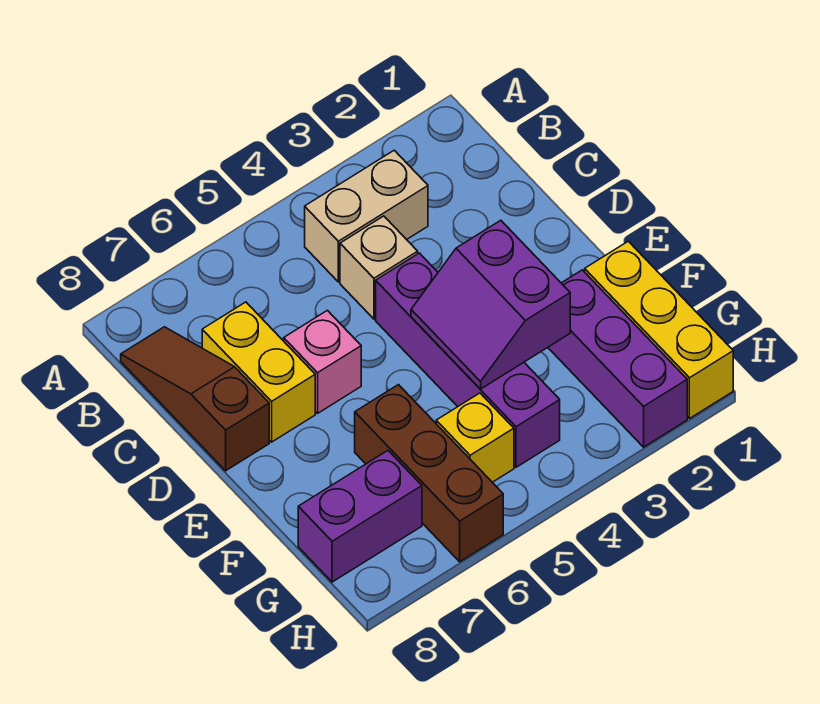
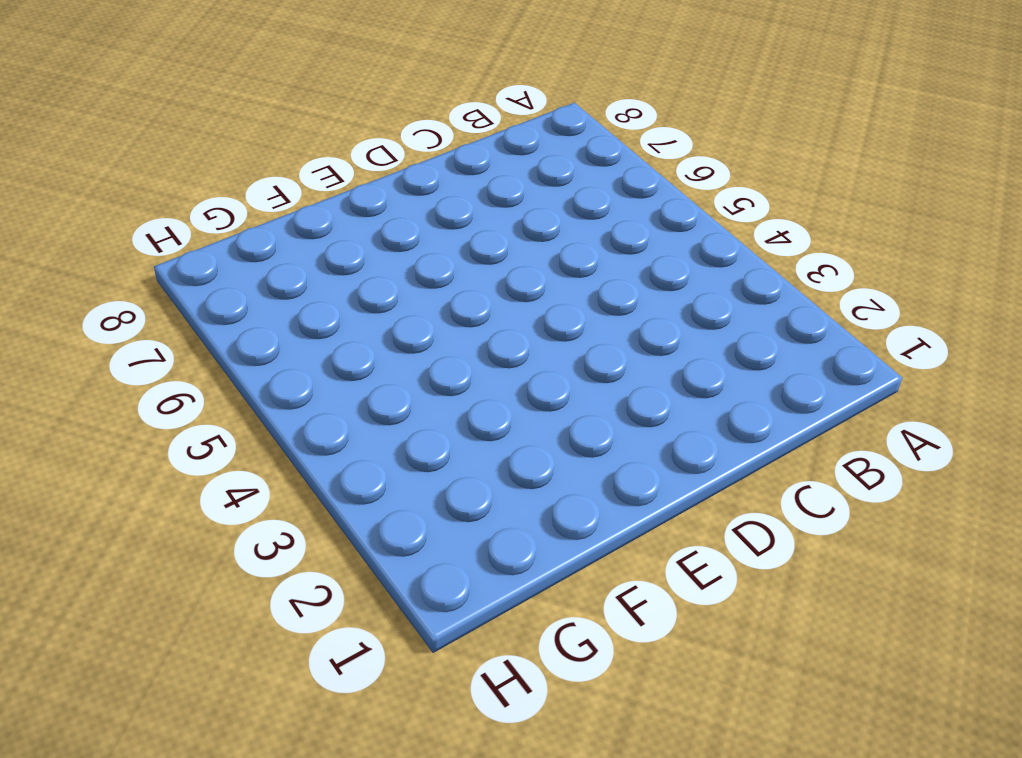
none -> tan 1x2 brick [305,150,428,282]
none -> brown 1x3 slope [121,327,269,471]
none -> tan 1x1 brick [340,216,418,319]

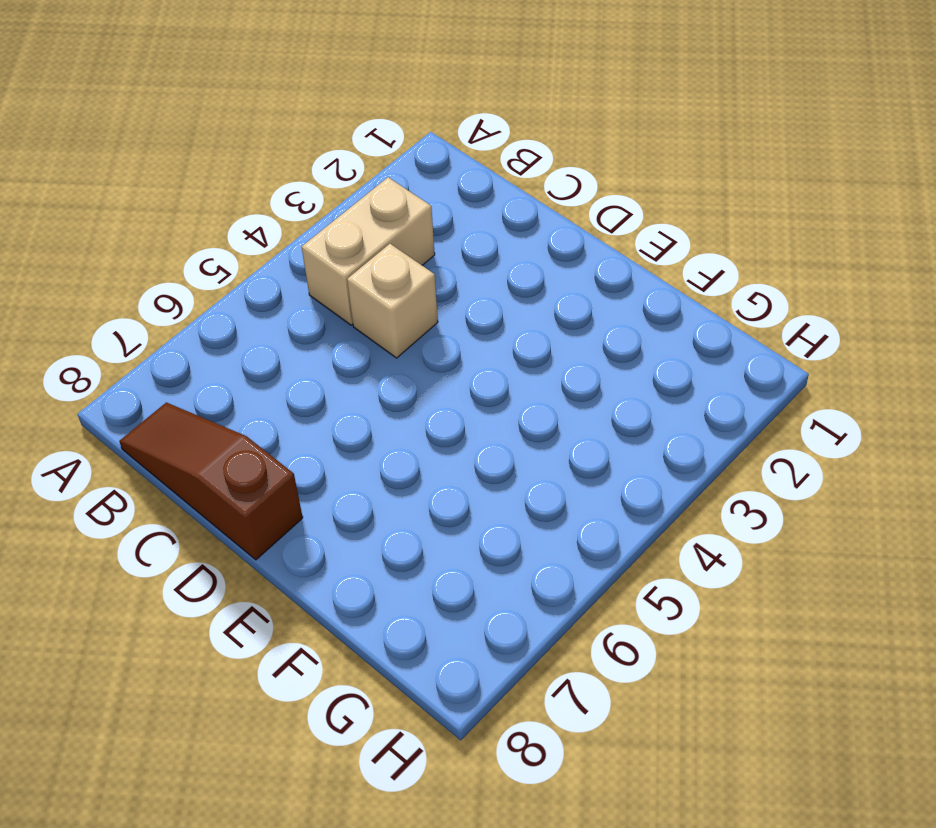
none -> yellow 1x2 brick [202,302,315,442]
none -> purple 1x4 brick [376,253,560,467]
none -> pink 1x1 brick [284,310,361,413]

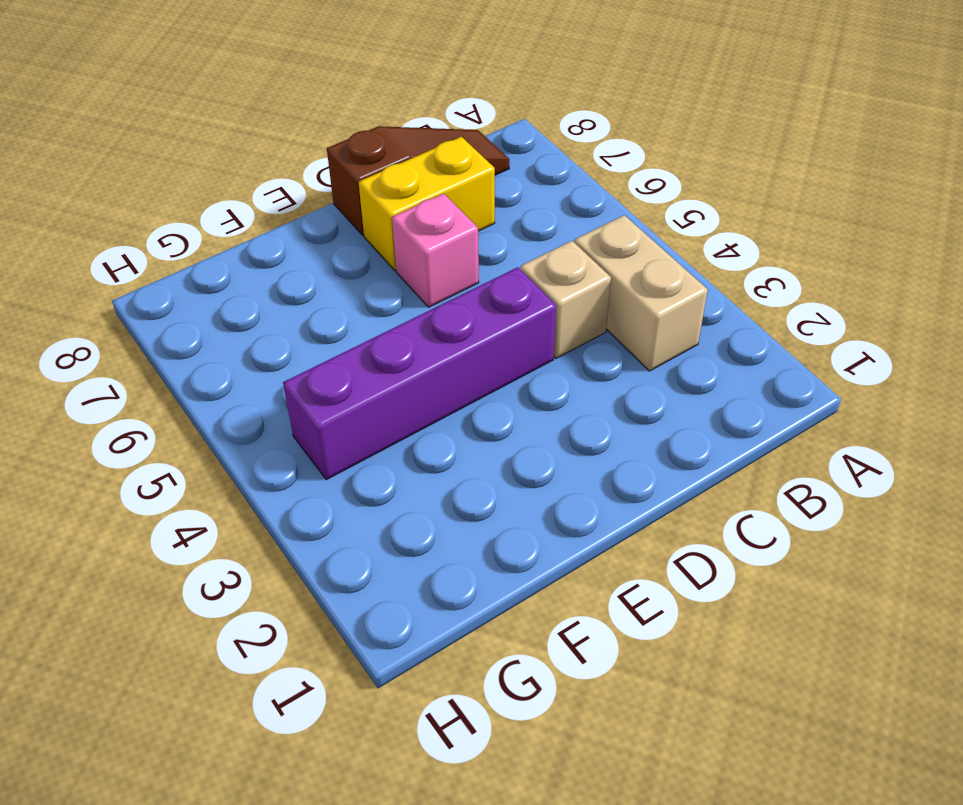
none -> yellow 1x3 brick [585,241,733,418]
none -> purple 1x3 brick [548,270,687,447]
none -> brown 1x3 brick [355,385,503,562]

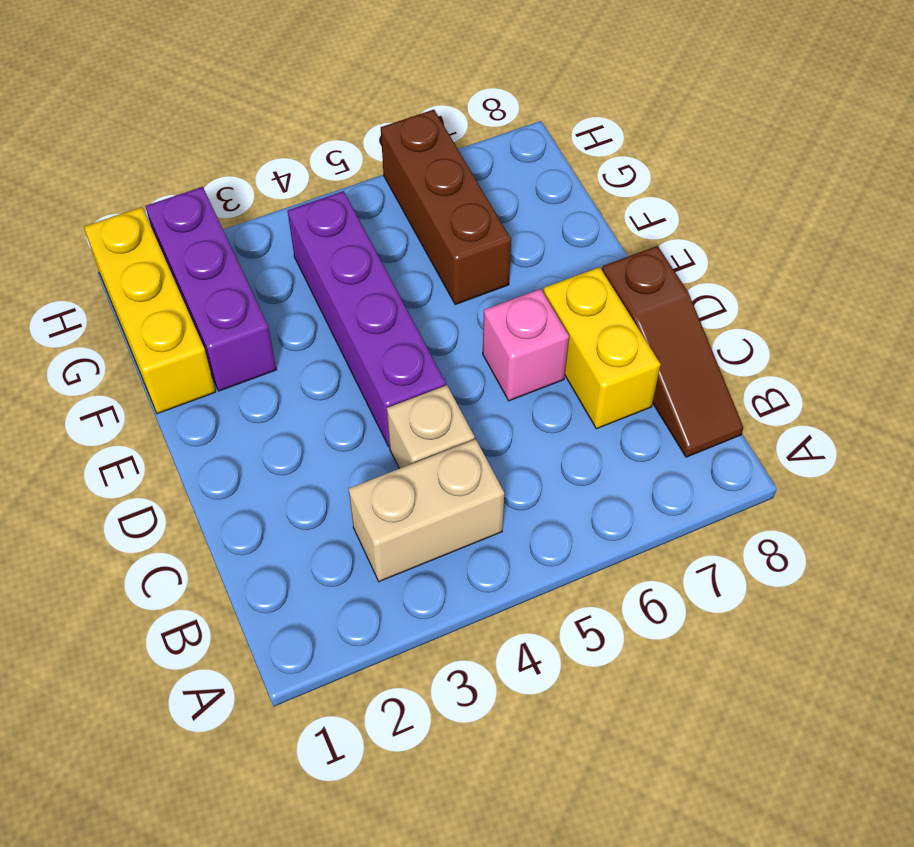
none -> yellow 1x1 brick [436,393,514,482]
none -> purple 1x2 brick [298,451,422,582]
none -> purple 2x2 slope [411,220,570,389]

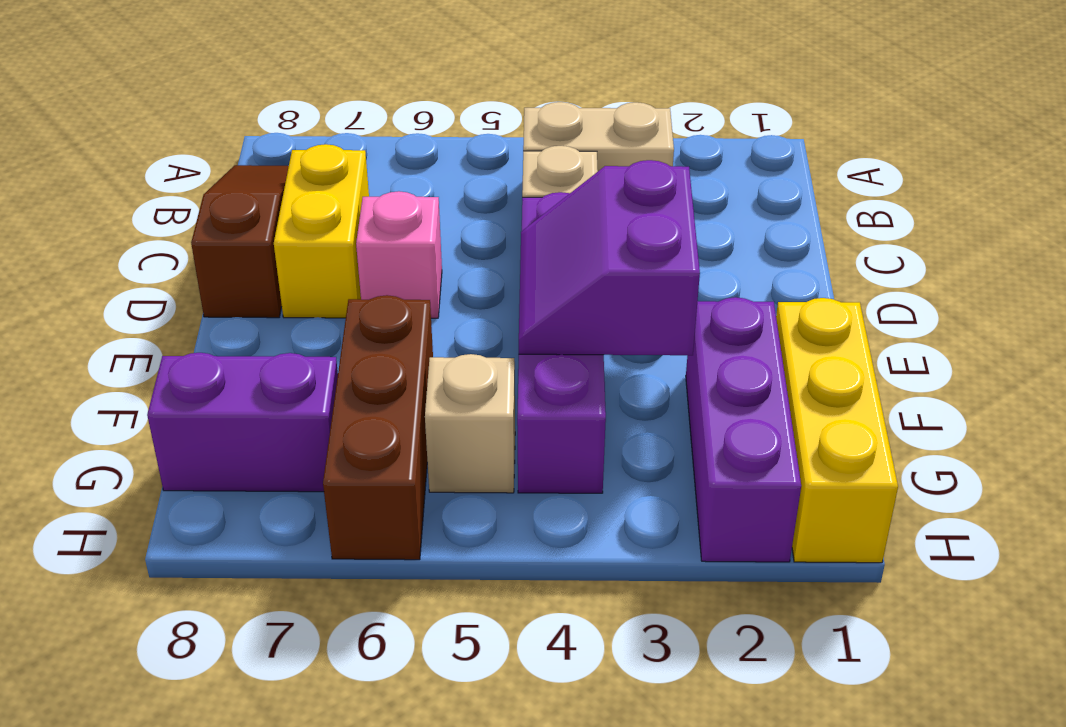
tan 1x1 brick [425,354,515,493] -> yellow 1x1 brick [436,393,514,482]

